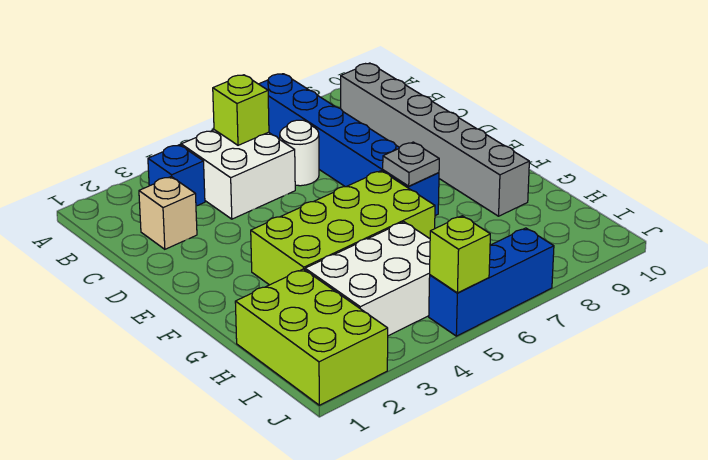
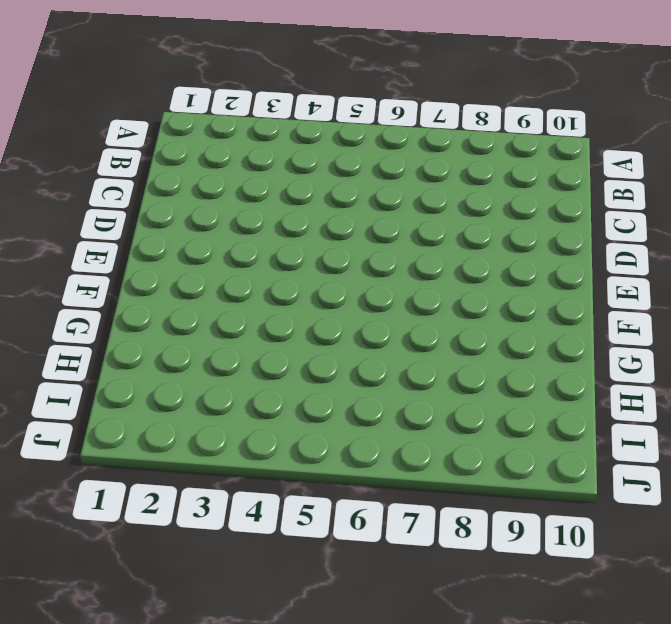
none -> blue 1x6 brick [259,74,439,216]
none -> blue 1x1 brick [148,145,205,206]
none -> white 2x2 brick [181,130,295,219]

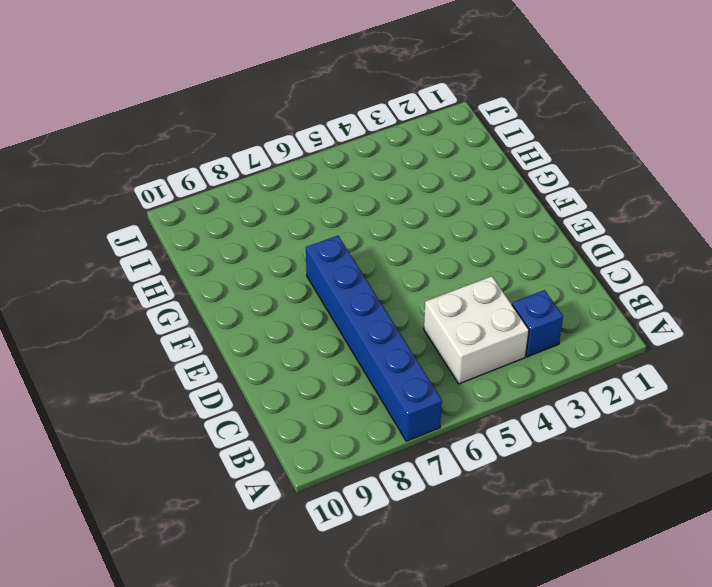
none -> grey 1x6 brick [341,63,529,216]
none -> tan 1x1 brick [139,177,197,249]
none -> white 1x1 round brick [280,120,319,186]

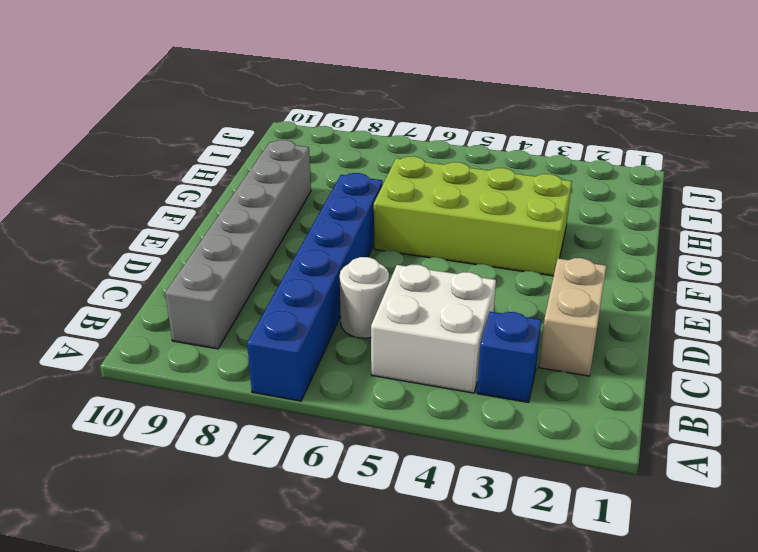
tan 1x2 brick [539,258,606,376] -> tan 1x1 brick [139,177,197,249]
none -> lime 2x3 brick [235,269,388,405]
none -> white 2x3 brick [305,222,430,336]
none -> blue 1x3 brick [429,228,554,336]

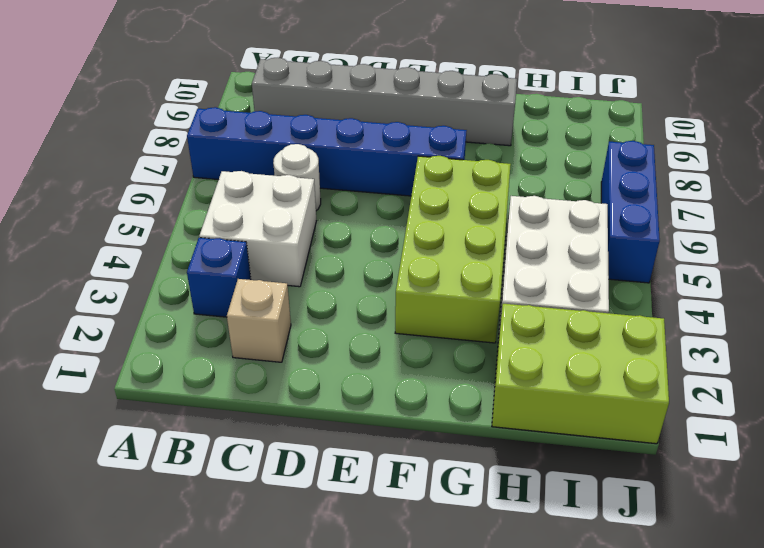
none -> lime 1x1 brick [213,75,269,145]
none -> grey 1x1 plate [383,142,439,186]
none -> lime 1x1 brick [430,216,490,293]

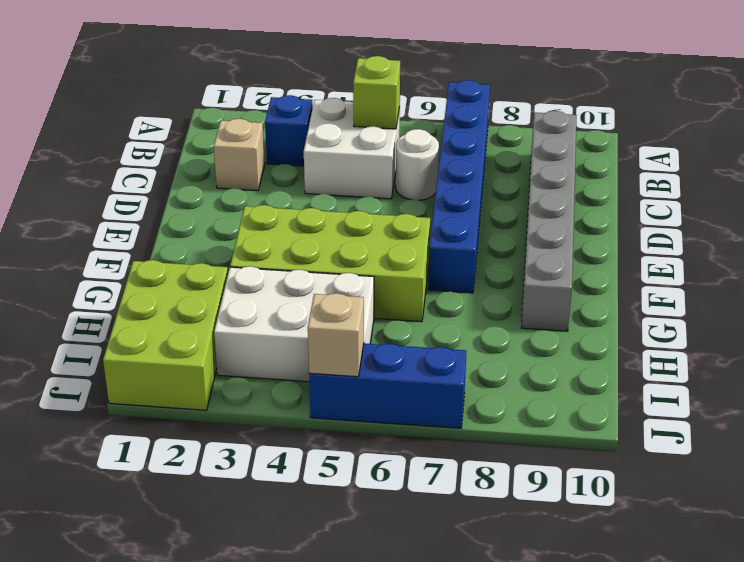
tan 1x1 brick [308,293,364,377] -> lime 1x1 brick [430,216,490,293]
none -> grey 1x1 plate [383,142,439,186]

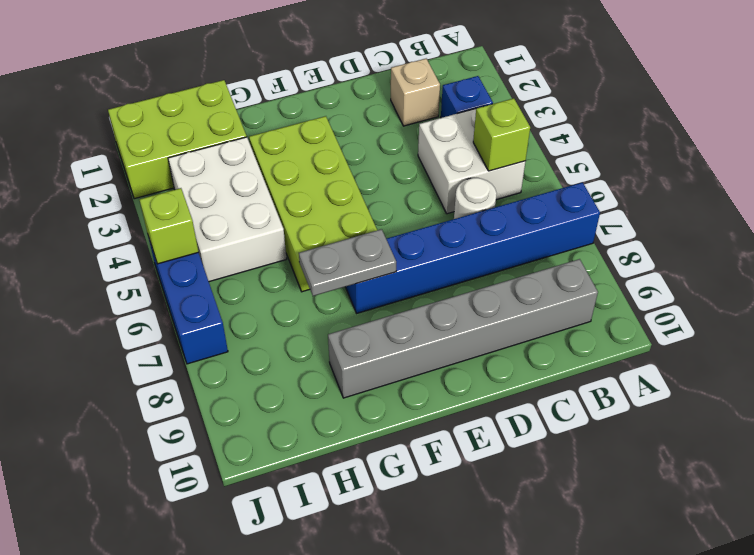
grey 1x2 plate [299,229,396,296] -> grey 1x1 plate [383,142,439,186]

